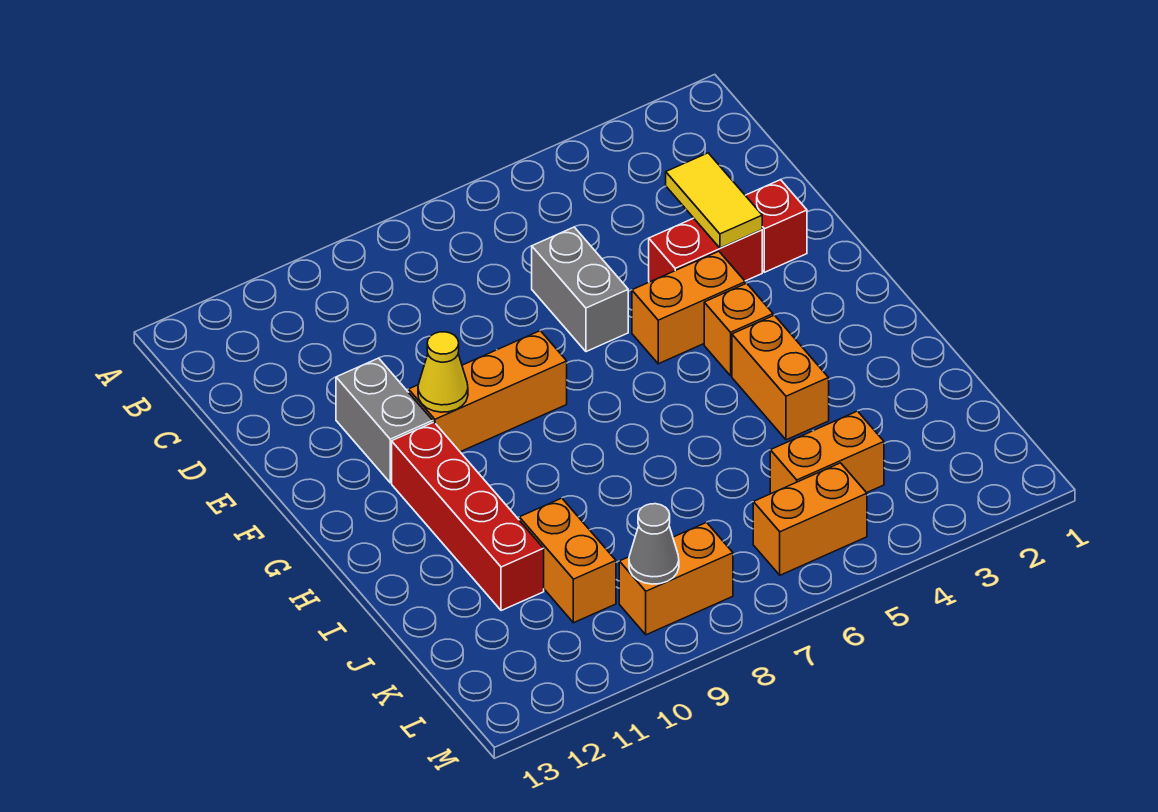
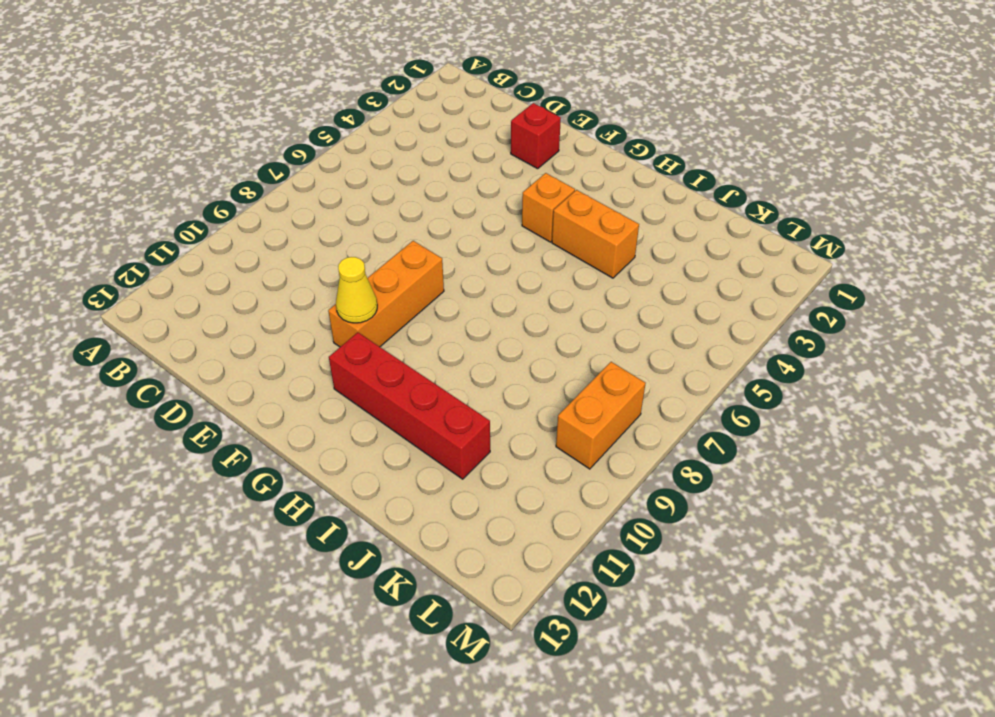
none -> grey 1x2 brick [532,227,628,352]
none -> red 1x2 brick [649,218,762,282]
none -> grey 1x2 brick [336,358,433,483]

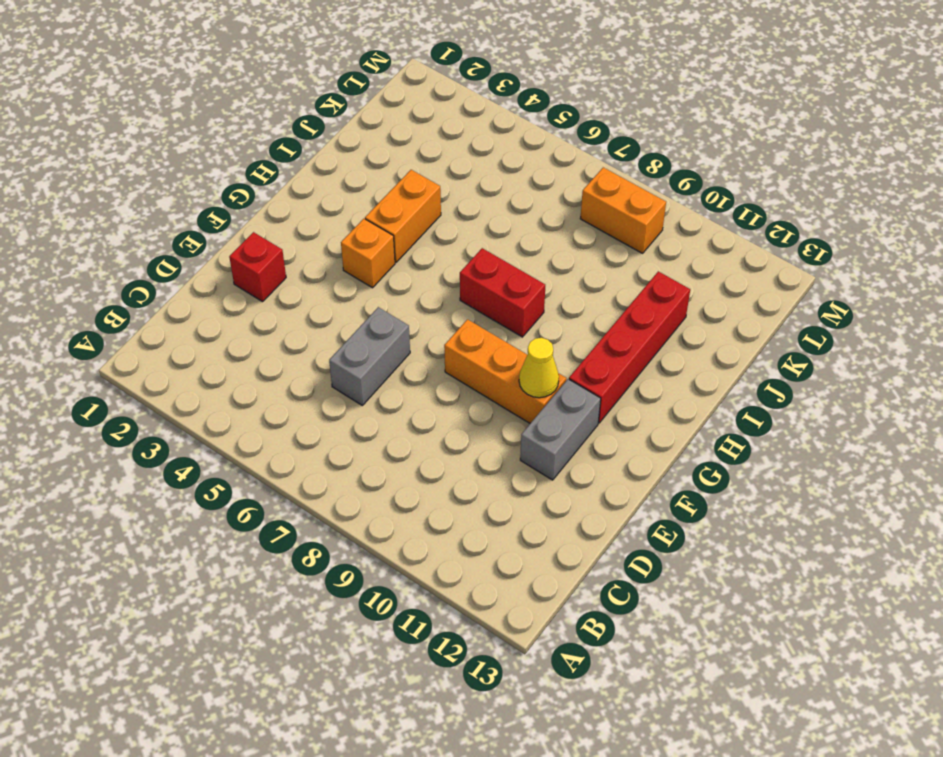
red 1x2 brick [460,248,545,337] -> red 1x2 brick moved to [649,218,762,282]
none -> orange 1x2 brick [632,251,745,364]
none -> orange 1x2 brick [519,498,616,623]
none -> orange 1x2 brick [770,411,884,493]

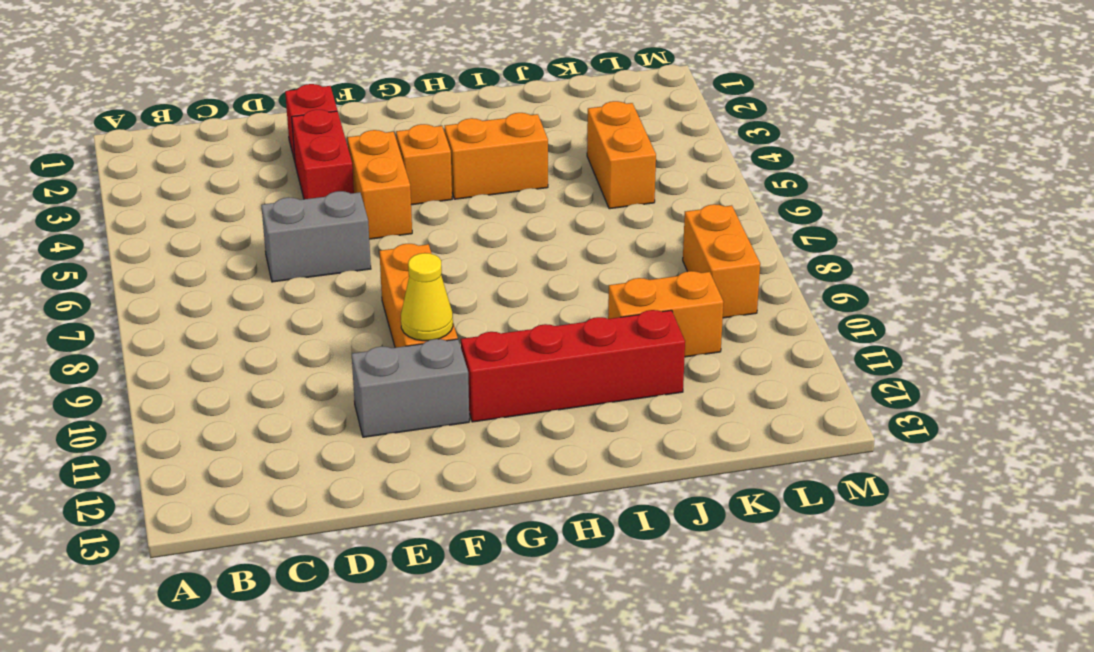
none -> orange 1x2 brick [753,463,867,575]
none -> yellow 1x2 tile [666,153,762,248]
none -> grey 1x1 cone [629,504,679,584]

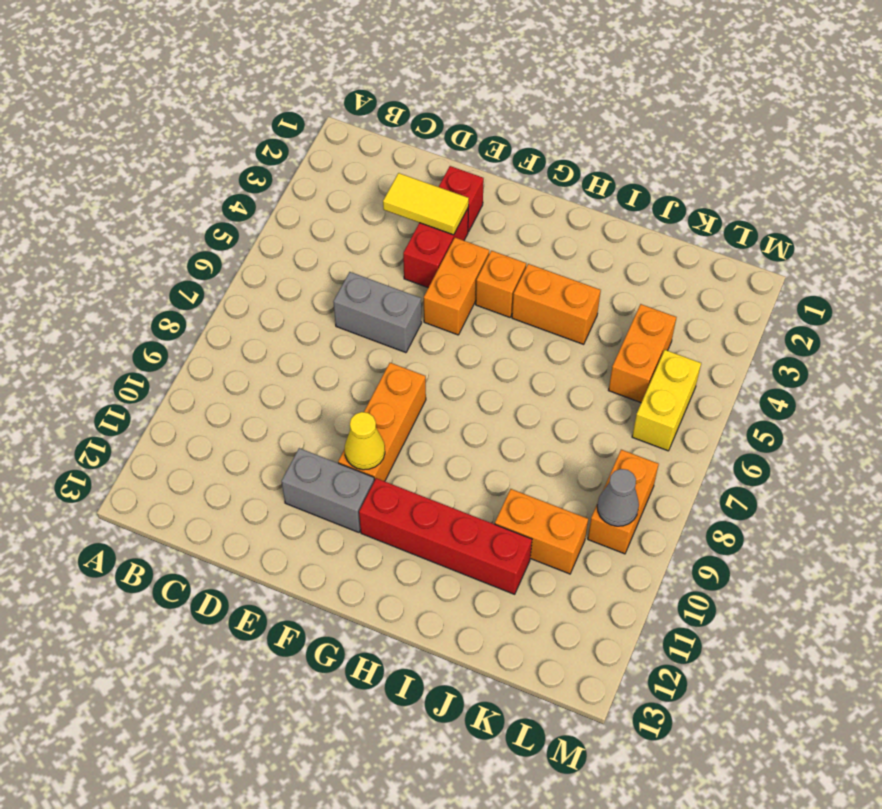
yellow 1x2 brick [632,350,701,451] -> orange 1x2 brick [753,463,867,575]

